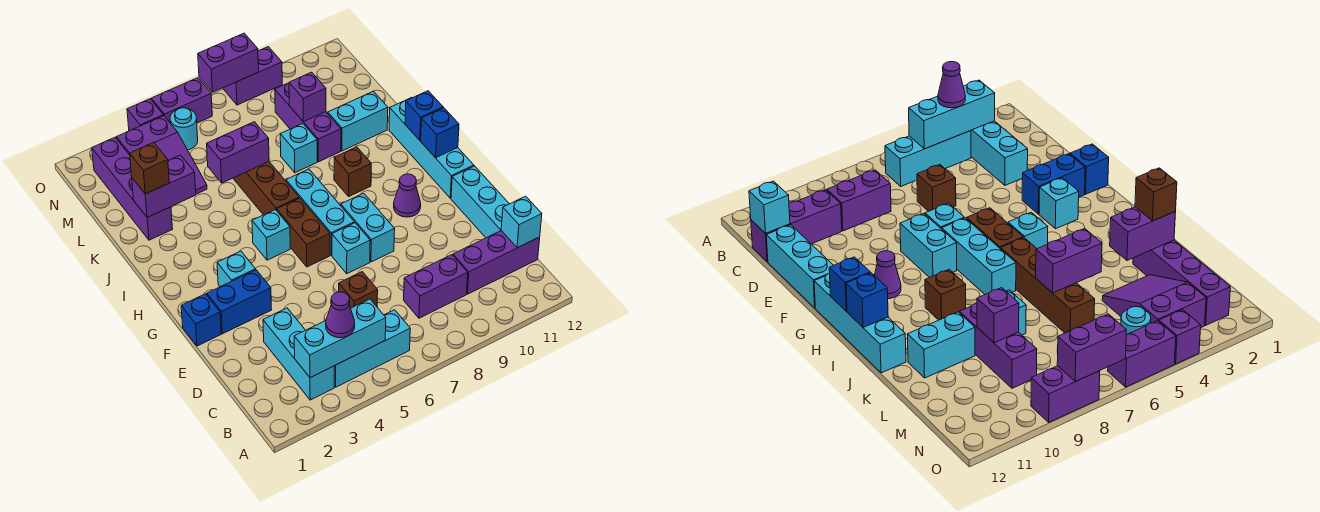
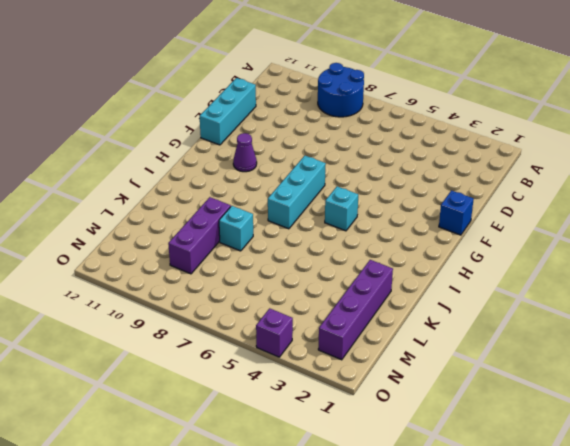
blue 2x2 round brick [318,63,364,117] -> none
none -> cyan 1x3 brick [263,308,334,400]
none -> cyan 1x3 brick [334,310,410,387]
none -> purple 1x2 brick [404,255,468,318]
none -> purple 1x3 brick [453,231,540,294]

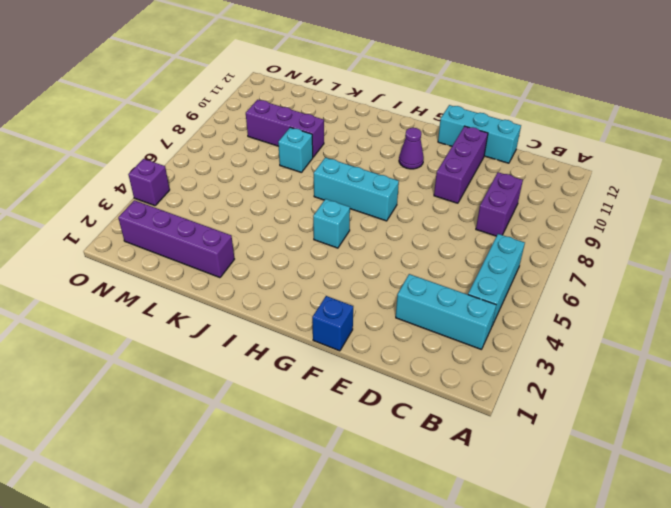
purple 1x3 brick [434,126,488,203] -> purple 1x3 brick moved to [453,231,540,294]
none -> brown 1x1 brick [339,272,378,308]
none -> blue 1x2 brick [207,270,272,334]
none -> cyan 1x1 brick [332,223,370,274]
none -> cyan 1x2 brick [341,193,395,262]

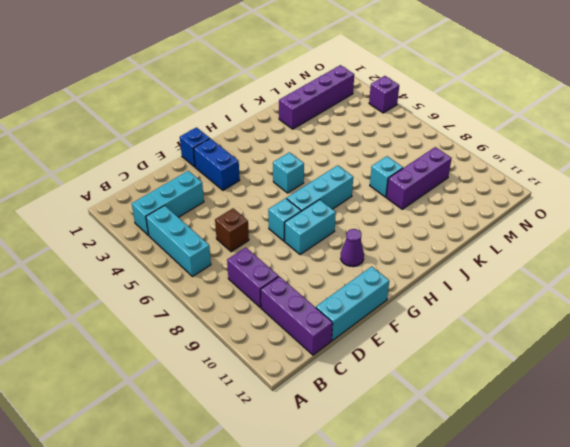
none -> cyan 1x1 brick [217,251,256,287]
none -> brown 1x2 brick [277,198,330,267]
none -> cyan 1x4 brick [389,97,474,198]
none -> brown 1x4 brick [233,162,299,215]

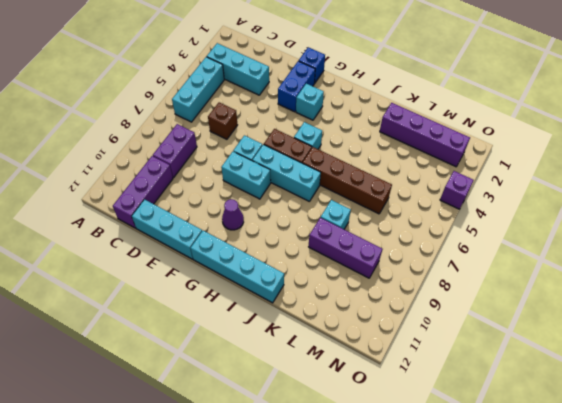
none -> brown 1x1 brick [334,147,371,196]
none -> cyan 1x2 brick [328,91,388,151]
none -> purple 2x3 slope [116,116,207,194]
none -> cyan 1x1 round brick [170,108,198,150]

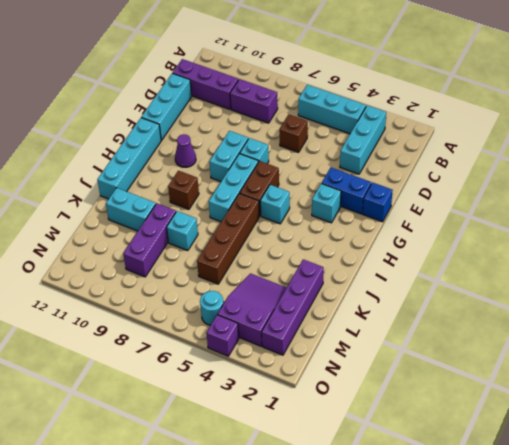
none -> purple 1x2 brick [151,78,212,123]
none -> purple 1x2 brick [224,47,282,105]
none -> cyan 1x3 brick [294,299,386,378]
none -> cyan 1x1 brick [501,196,542,248]

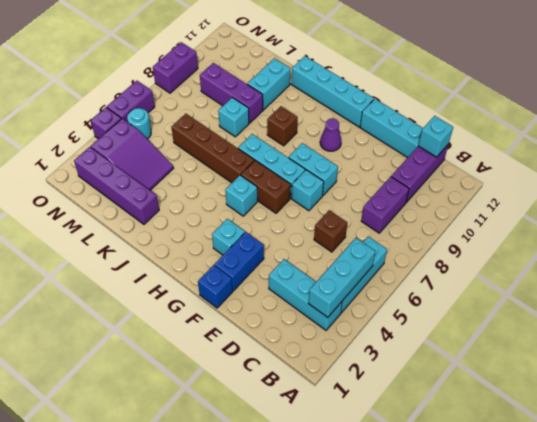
none -> blue 1x1 brick [421,108,459,158]
none -> blue 1x1 brick [405,91,443,140]
none -> purple 1x2 brick [132,155,196,217]
none -> purple 1x2 brick [207,122,269,183]

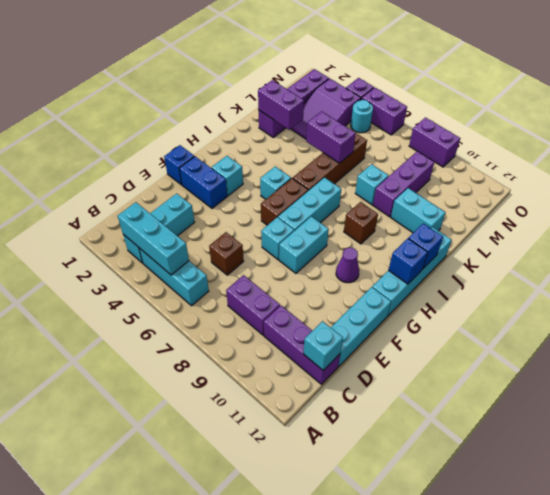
none -> purple 1x1 brick [289,72,326,122]
none -> purple 1x2 brick [198,33,259,92]
none -> purple 1x1 cone [326,292,355,338]
none -> brown 1x1 brick [130,142,169,194]

